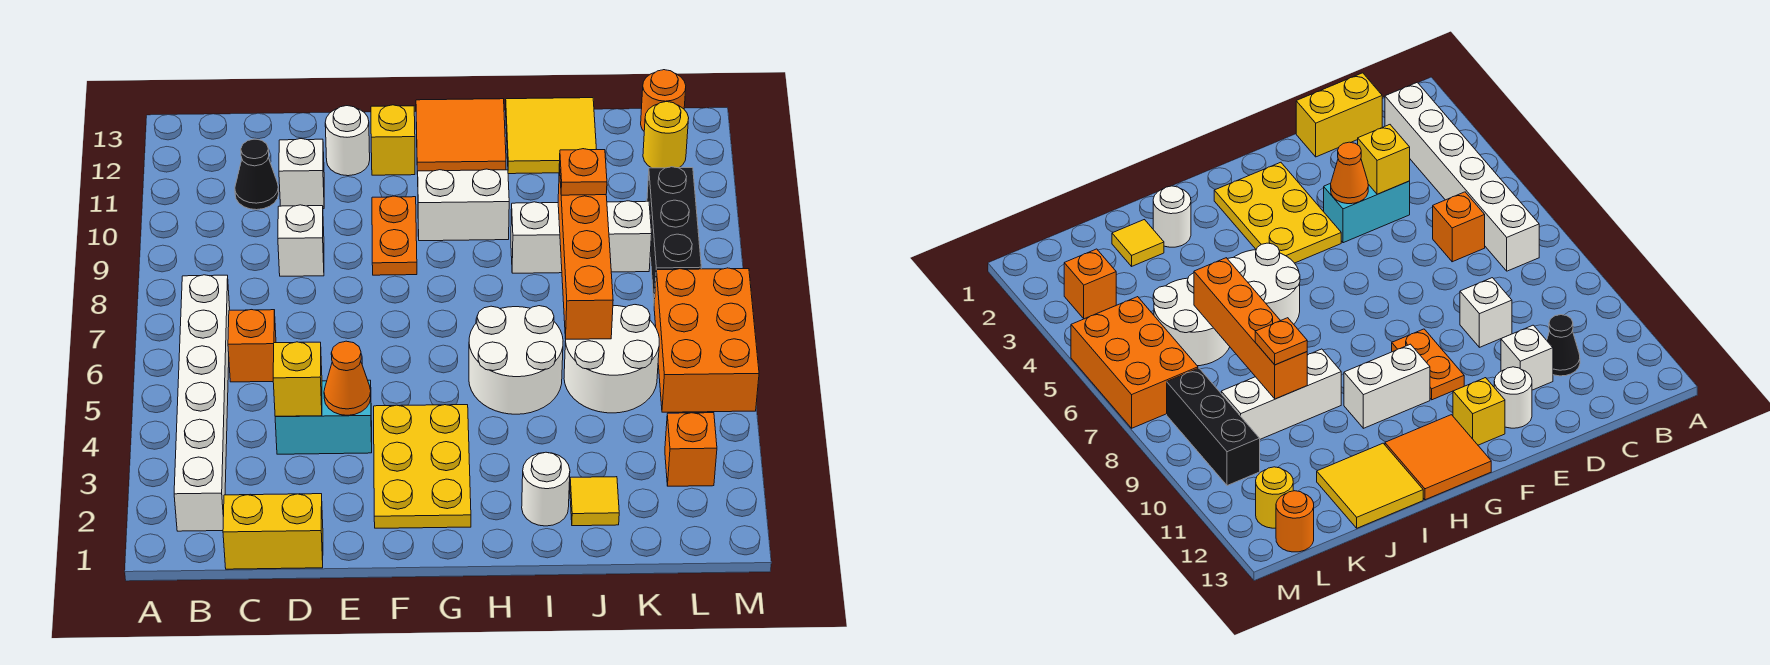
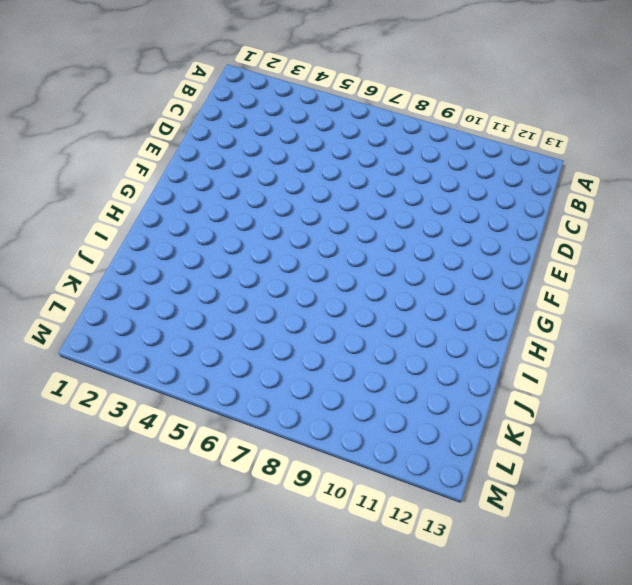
none -> white 1x6 brick [174,275,230,531]
none -> yellow 1x2 brick [223,494,323,569]
none -> orange 1x1 brick [228,310,276,382]

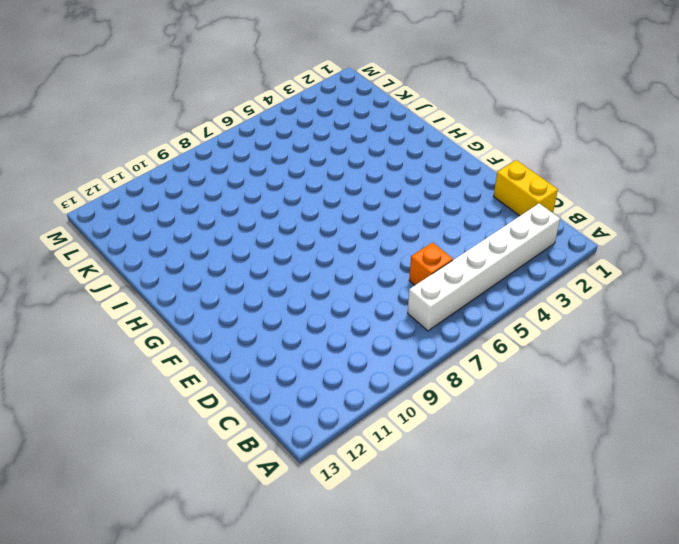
none -> black 1x1 cone [235,139,279,210]
none -> cyan 1x2 brick [275,380,372,454]
none -> white 1x1 brick [278,205,324,276]

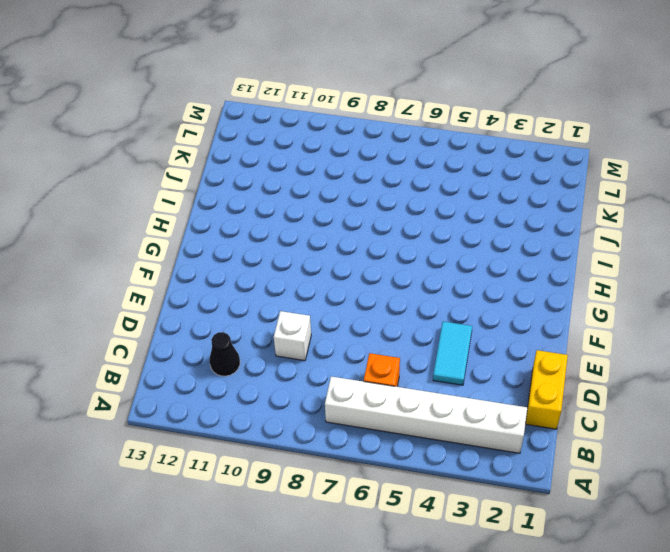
cyan 1x2 tile [433,321,472,385] -> cyan 1x2 brick [275,380,372,454]
none -> white 1x1 brick [279,139,324,209]
none -> white 1x1 round brick [325,106,370,176]
none -> yellow 2x3 plate [374,405,471,528]

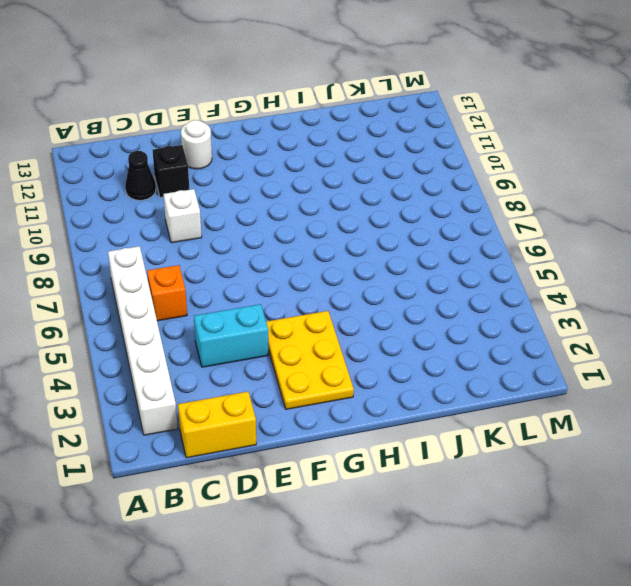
black 1x1 brick [153,145,190,197] -> white 1x1 brick [279,139,324,209]
none -> orange 1x2 plate [372,196,417,275]
none -> yellow 1x1 brick [371,105,415,175]
none -> white 1x2 brick [418,169,509,241]

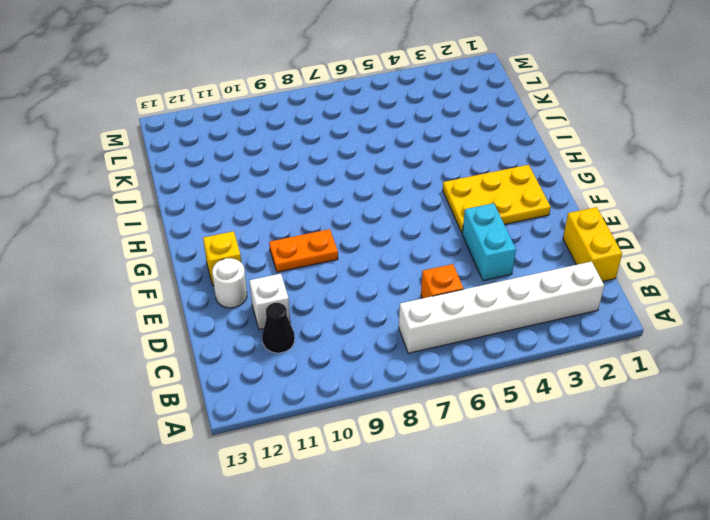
none -> white 1x1 brick [278,205,324,276]
none -> white 1x2 brick [418,169,509,241]
none -> orange 2x2 tile [416,99,506,174]

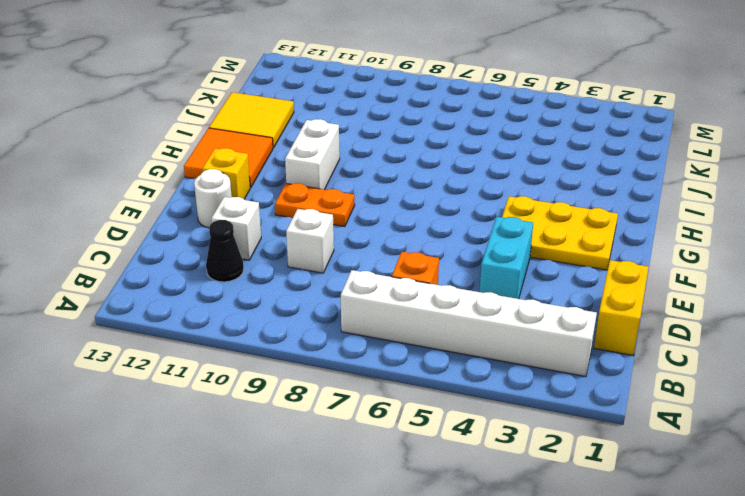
none -> white 2x2 round brick [469,306,563,414]
none -> white 1x1 round brick [522,452,570,526]
none -> white 1x3 brick [511,201,652,273]

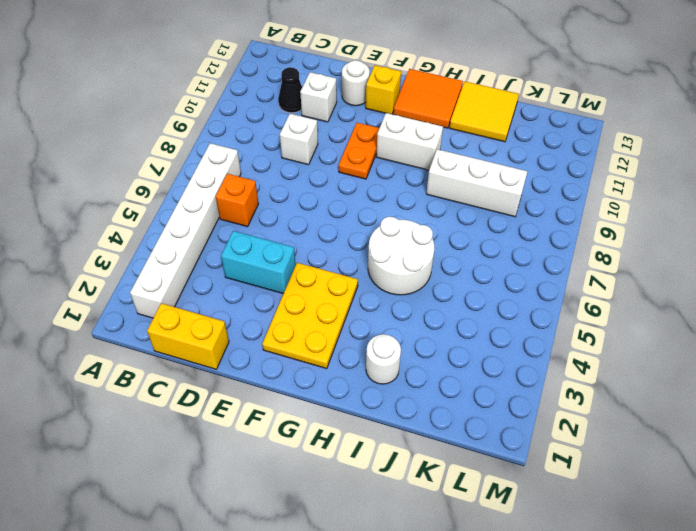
none -> yellow 1x1 tile [570,477,619,526]
none -> white 2x2 round brick [564,305,659,413]
none -> orange 1x1 brick [665,413,717,486]

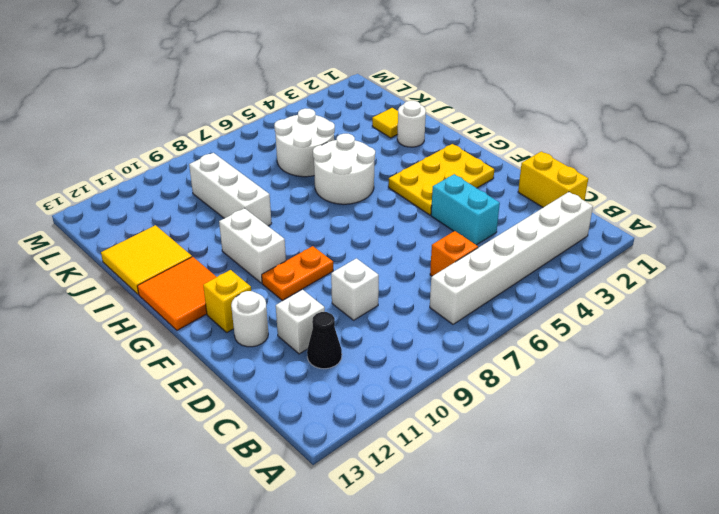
none -> orange 1x1 brick [665,413,717,486]
none -> orange 2x3 brick [654,268,759,412]
none -> black 1x3 brick [647,167,701,303]

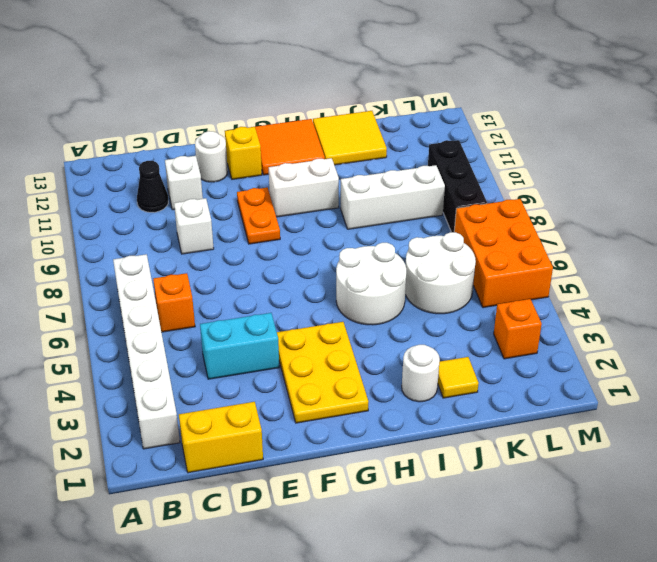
none -> yellow 1x1 round brick [643,102,689,168]
none -> orange 1x1 round brick [641,70,686,131]
none -> yellow 1x1 brick [273,342,322,417]

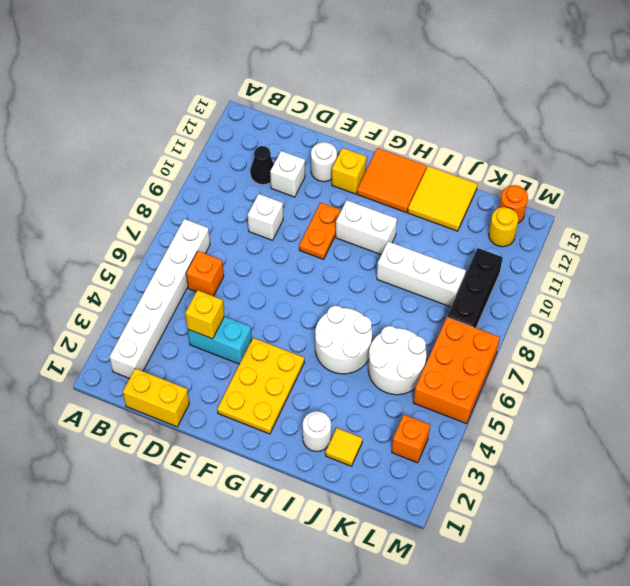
none -> orange 1x1 cone [324,341,371,415]
none -> orange 1x4 brick [558,164,613,339]
none -> orange 1x1 plate [560,149,607,195]

